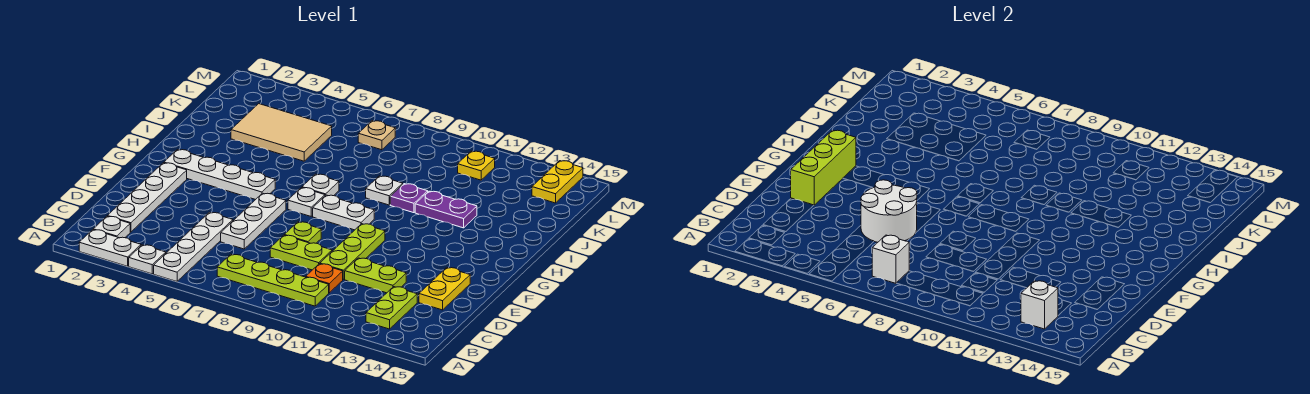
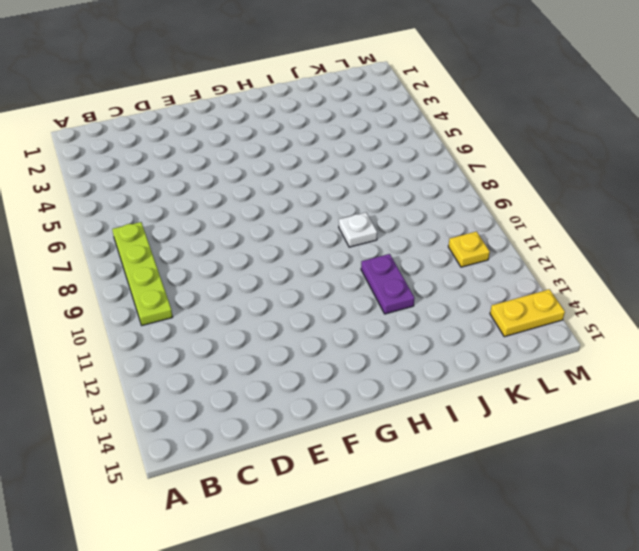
none -> white 1x2 plate [79,230,141,266]
none -> white 1x1 plate [129,245,166,274]
none -> white 1x4 plate [154,212,233,281]

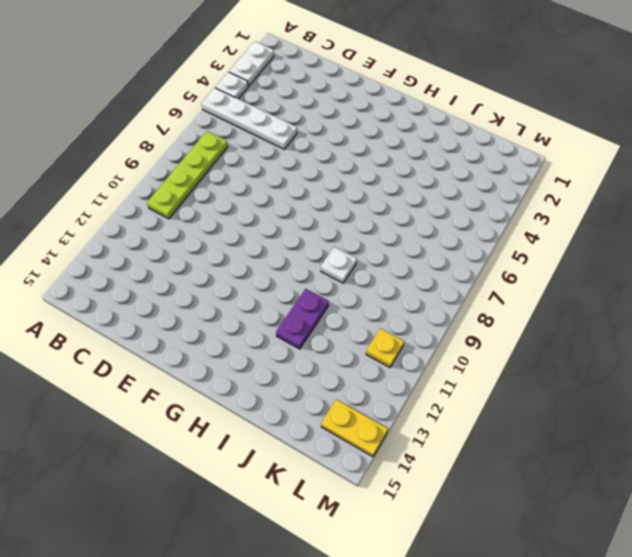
none -> white 1x1 plate [93,216,130,238]
none -> lime 1x2 plate [366,287,417,329]
none -> white 1x4 plate [108,163,187,232]

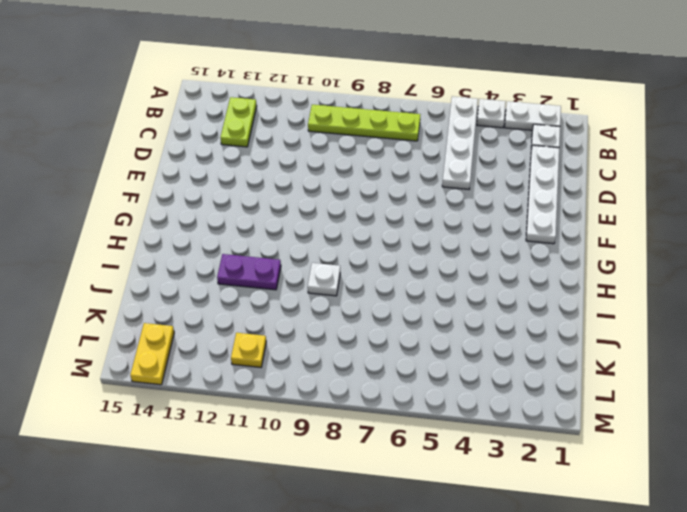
none -> orange 1x1 plate [306,264,343,293]
none -> white 1x3 plate [221,193,286,249]
none -> lime 1x2 plate [270,235,332,270]

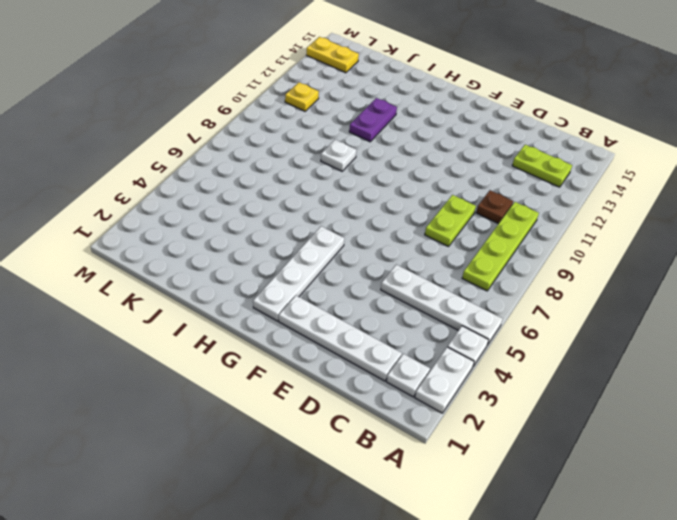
brown 1x1 plate [476,190,513,224] -> orange 1x1 plate [306,264,343,293]
none -> white 1x3 plate [221,193,286,249]
none -> lime 1x3 plate [320,224,385,279]
none -> lime 1x2 plate [345,258,406,293]

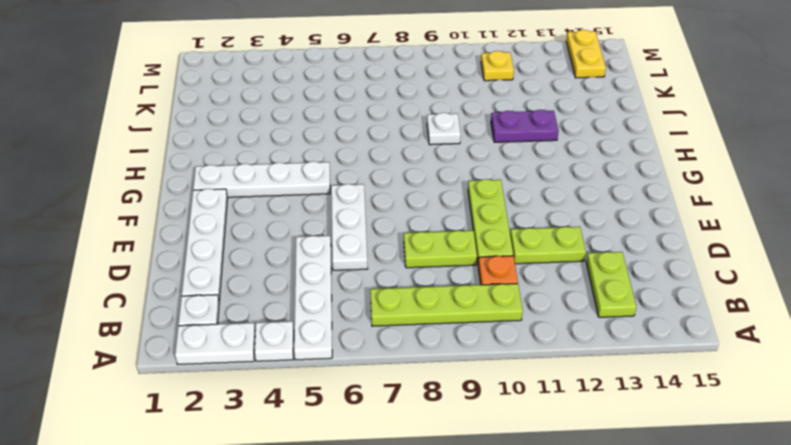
none -> yellow 1x2 plate [419,268,470,310]
none -> lime 1x1 plate [285,222,321,243]
none -> white 1x1 plate [288,188,325,216]

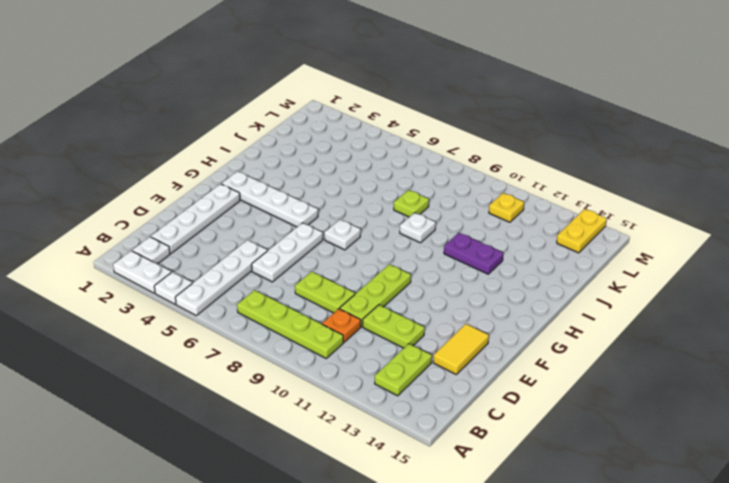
yellow 1x2 tile [433,324,489,374] -> yellow 1x2 plate [419,268,470,310]
lime 1x1 plate [394,190,429,217] -> lime 1x1 plate moved to [285,222,321,243]
none -> white 1x2 plate [313,195,374,230]
none -> white 1x1 plate [302,174,339,196]
none -> purple 1x1 plate [390,184,428,213]

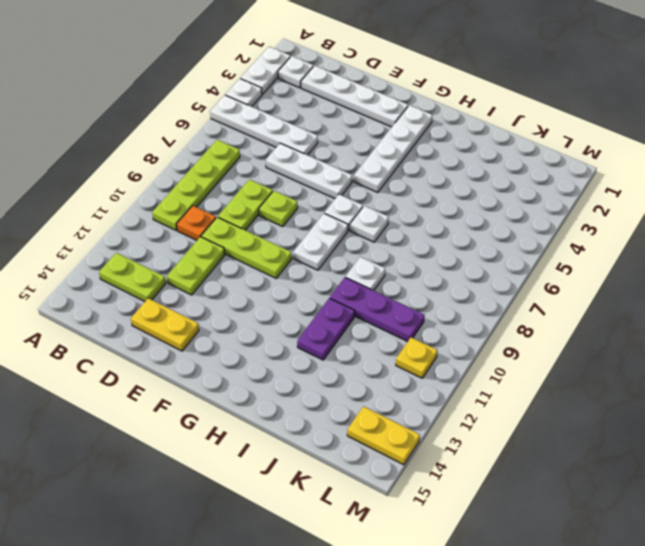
purple 1x3 plate [330,277,425,342] -> purple 1x1 plate [390,184,428,213]
none -> tan 2x3 tile [231,104,332,161]
none -> tan 1x1 plate [358,121,395,150]
none -> white 1x1 brick [872,235,909,283]

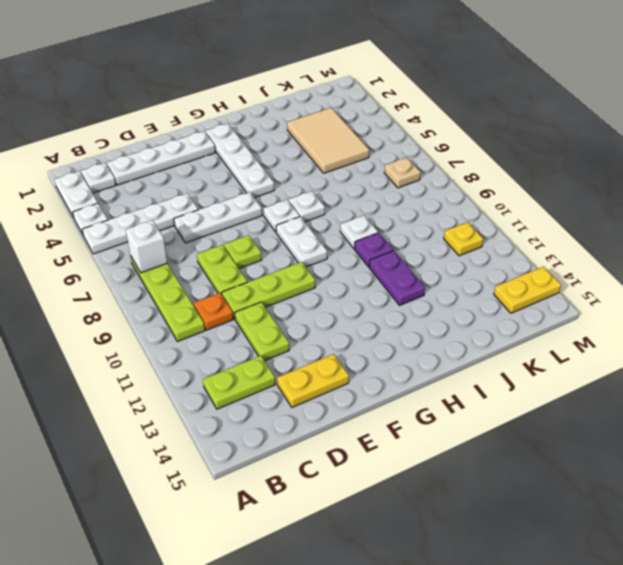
none -> white 1x1 brick [1021,281,1058,329]
none -> white 2x2 round brick [861,180,917,242]
none -> lime 1x3 brick [791,130,856,205]

